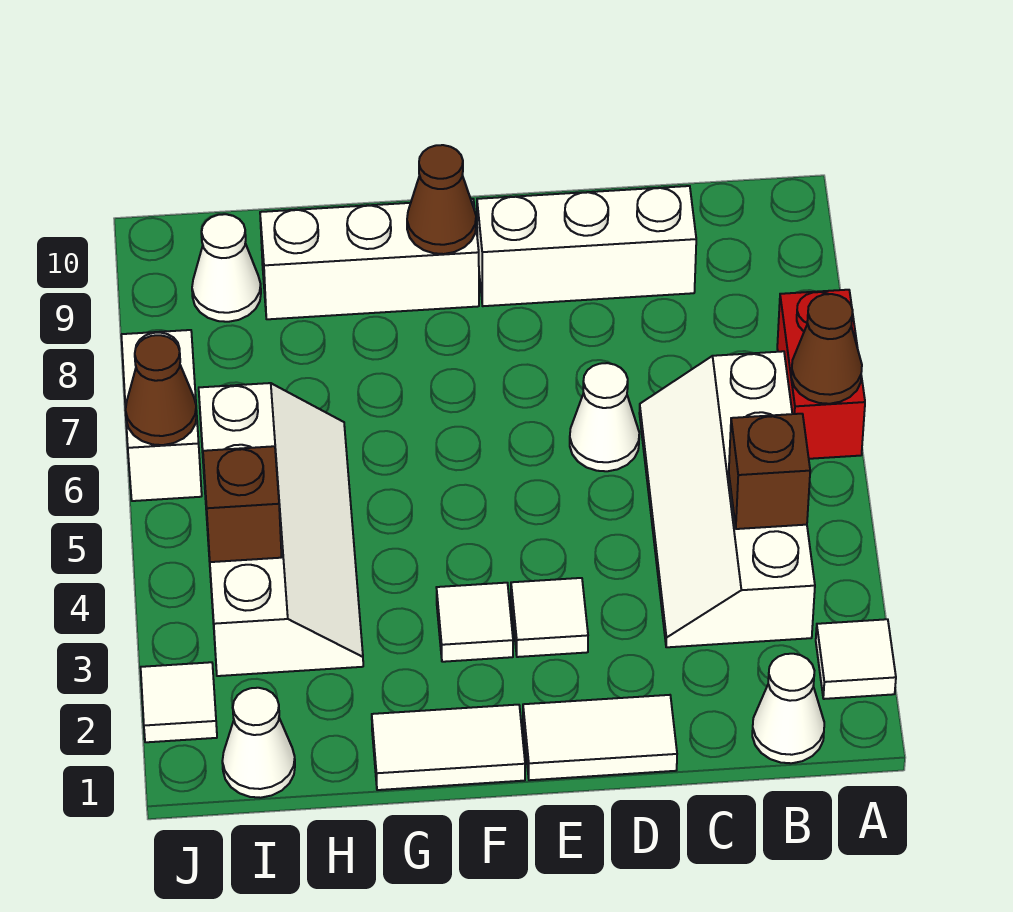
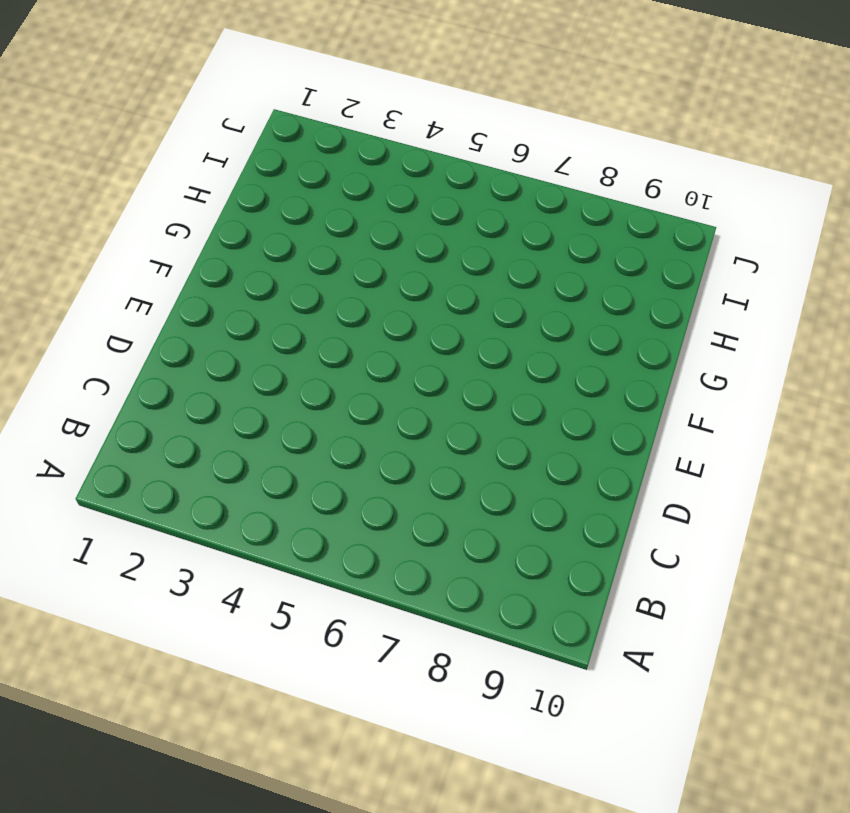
none -> white 1x1 tile [816,619,896,699]
none -> red 1x2 brick [777,290,865,459]
none -> white 1x1 cone [752,654,824,763]

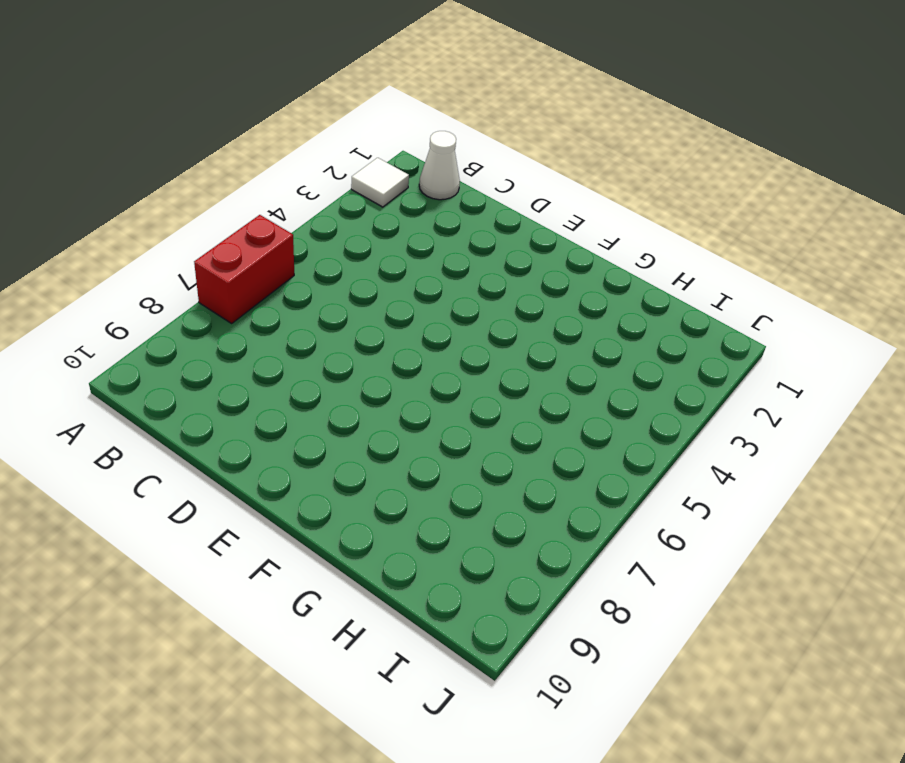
none -> white 2x4 slope [639,351,815,647]
none -> white 1x3 brick [477,186,696,306]
none -> white 1x2 tile [523,695,677,780]

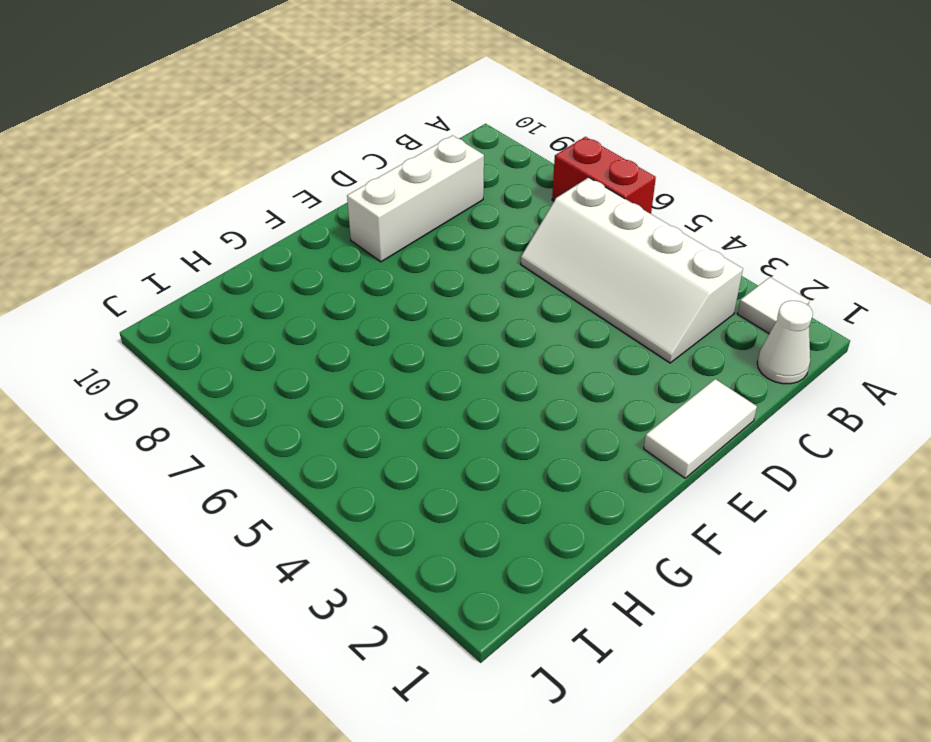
none -> white 1x1 cone [570,363,639,471]
none -> white 1x1 tile [511,578,588,657]
none -> white 1x2 tile [372,705,525,790]

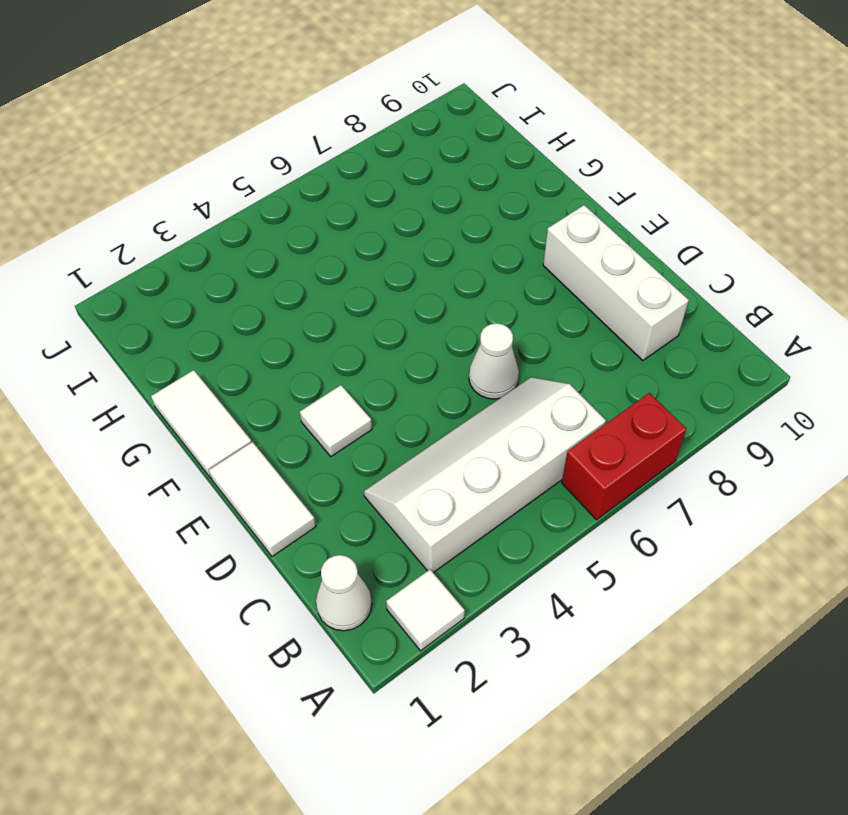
none -> white 1x1 tile [436,583,513,662]
none -> white 1x3 brick [260,199,479,319]
none -> white 2x4 slope [199,383,363,676]

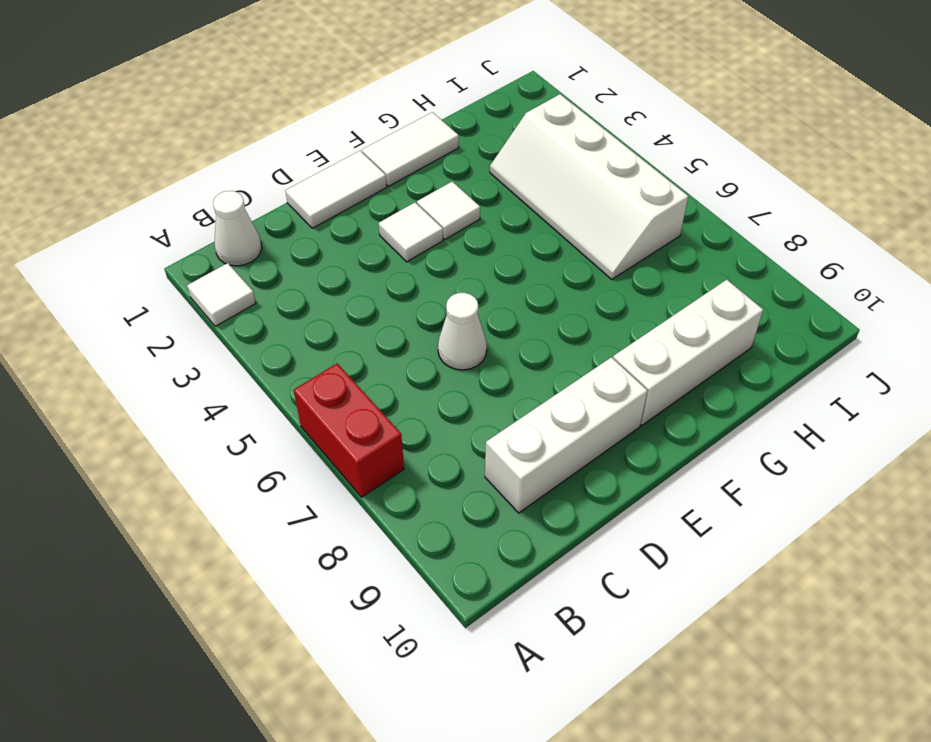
none -> white 2x4 slope [639,351,815,647]
none -> white 1x1 cone [222,688,295,798]
none -> white 1x1 cone [192,214,261,322]

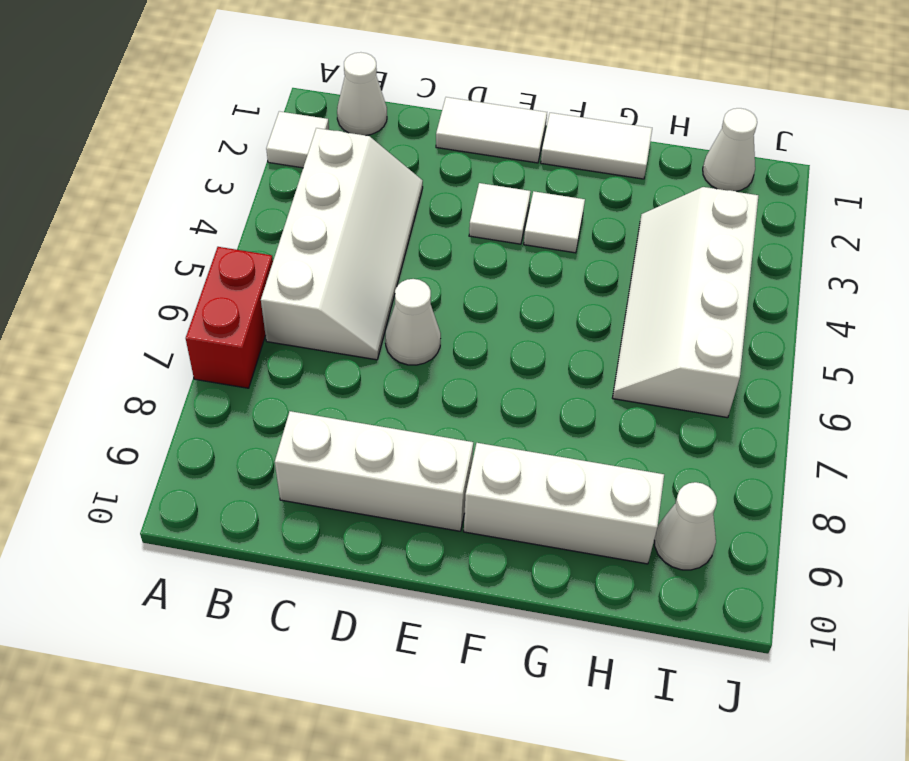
none -> white 1x1 tile [141,662,217,742]
none -> white 1x2 brick [121,330,202,501]
none -> brown 1x1 cone [791,294,862,404]

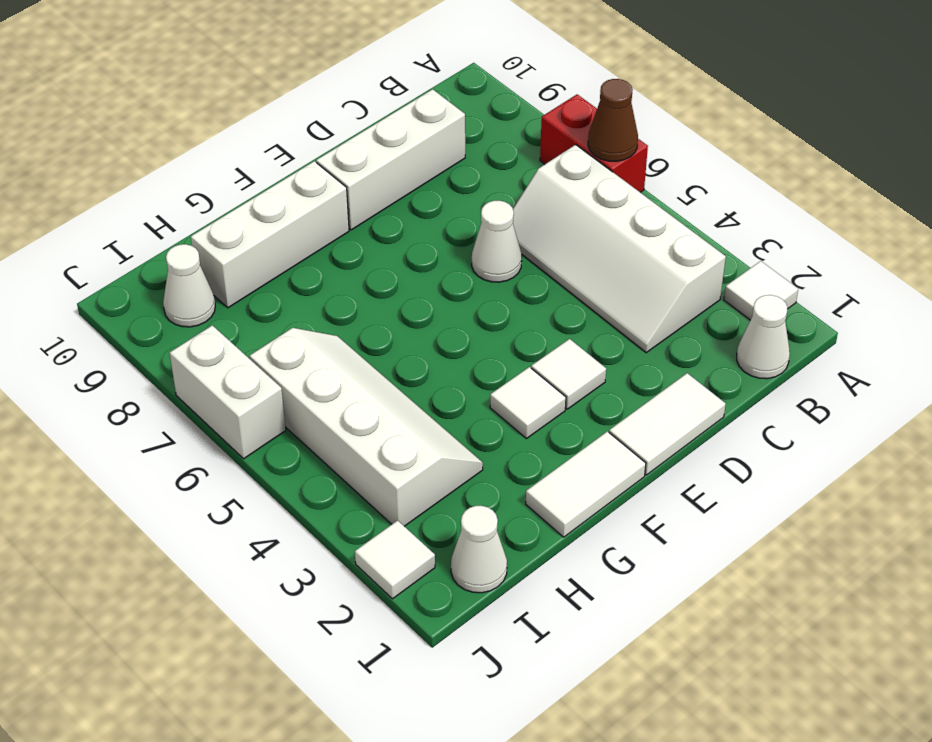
none -> brown 1x1 brick [729,414,810,529]
none -> brown 1x1 cone [407,145,476,254]
none -> brown 1x1 brick [203,446,282,562]

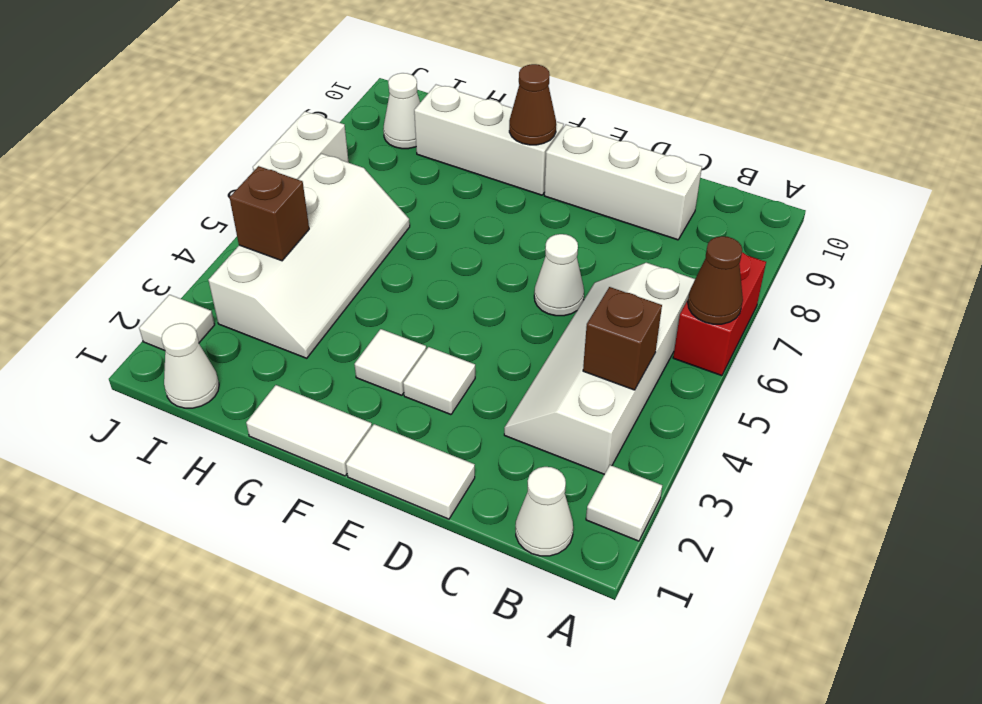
none -> brown 1x1 cone [125,335,197,445]

